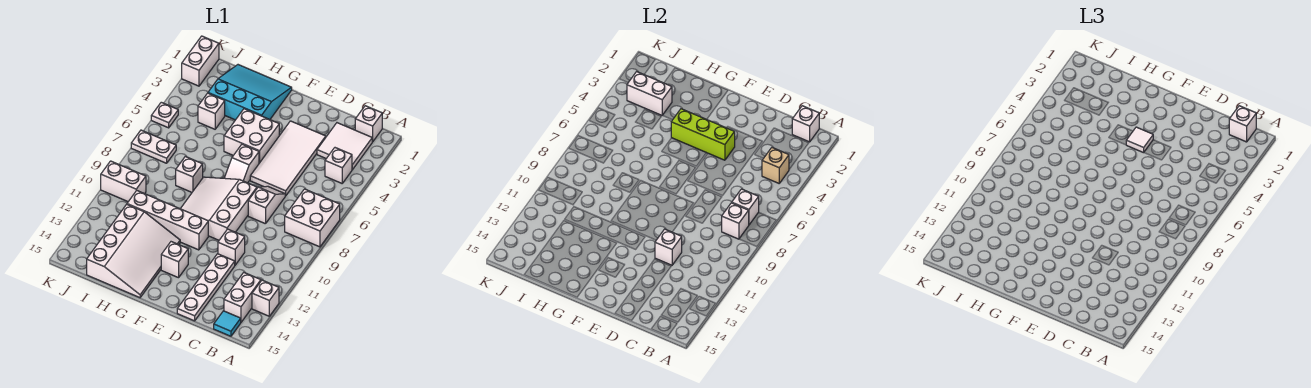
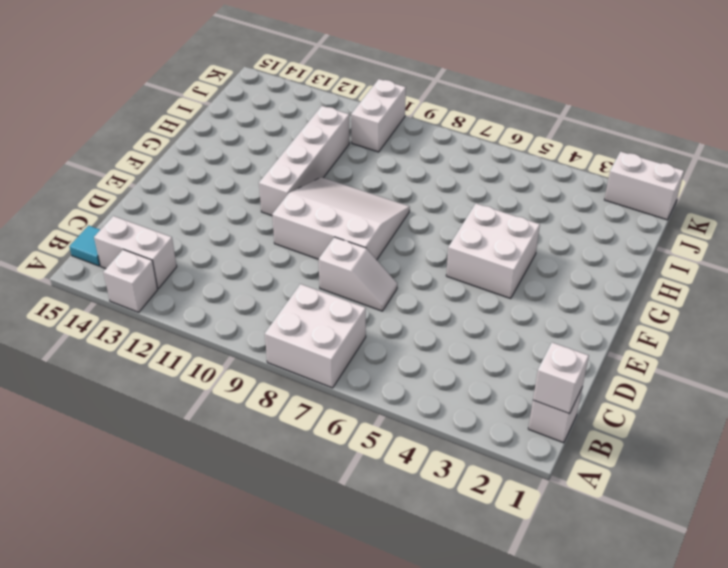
none -> white 2x2 tile [317,123,372,170]
none -> white 1x1 brick [325,148,352,183]
none -> white 2x4 tile [250,121,326,196]
none -> white 1x1 brick [218,229,245,265]

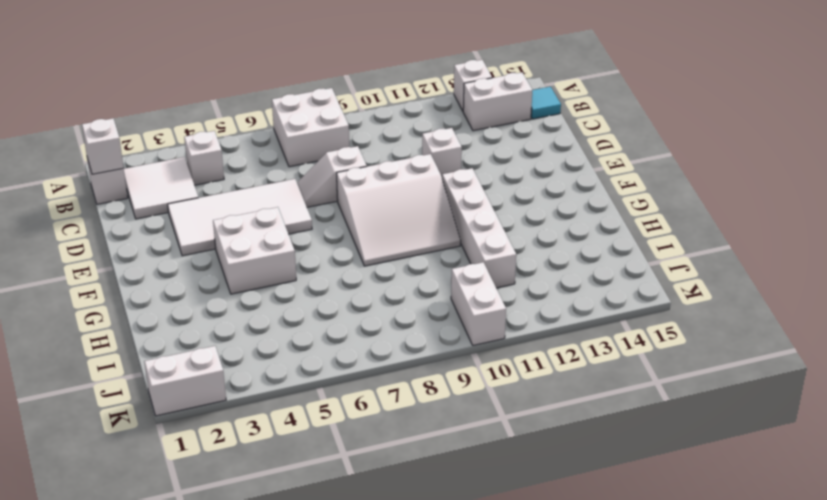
none -> white 1x4 plate [177,254,235,321]
none -> white 1x2 slope [225,144,259,183]
none -> white 1x1 brick [161,242,188,278]
none -> cyan 3x3 slope [208,65,292,120]

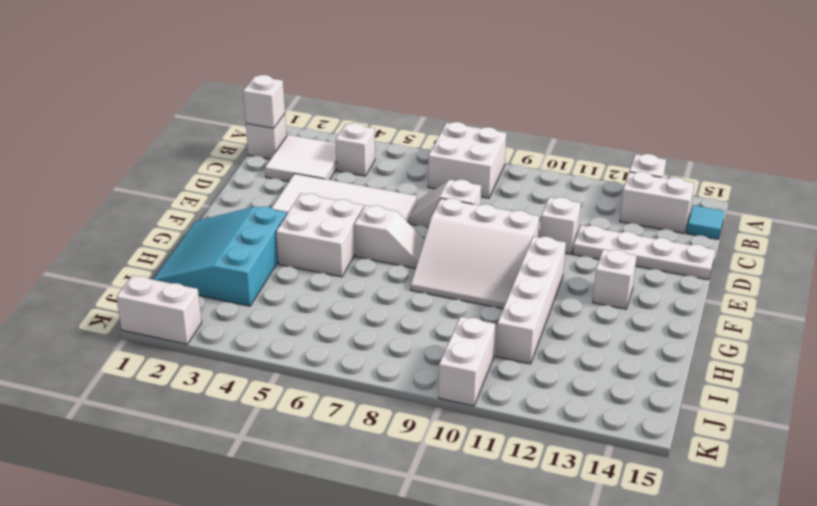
none -> white 3x4 slope [87,204,180,298]
none -> white 1x1 brick [176,156,203,192]
none -> white 1x1 brick [198,93,225,129]
none -> white 1x2 plate [131,130,176,163]

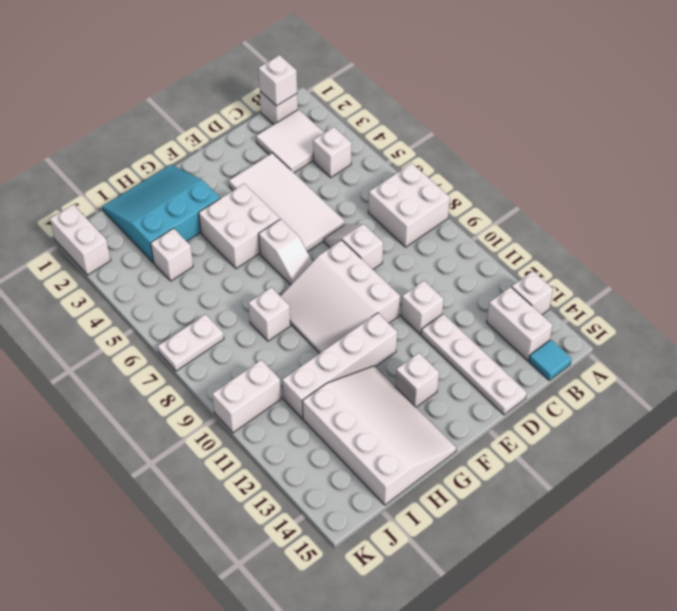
none -> white 1x1 plate [151,102,178,128]
none -> tan 1x1 brick [762,148,789,183]
none -> white 1x1 brick [732,189,759,225]
none -> white 1x1 brick [722,203,749,239]

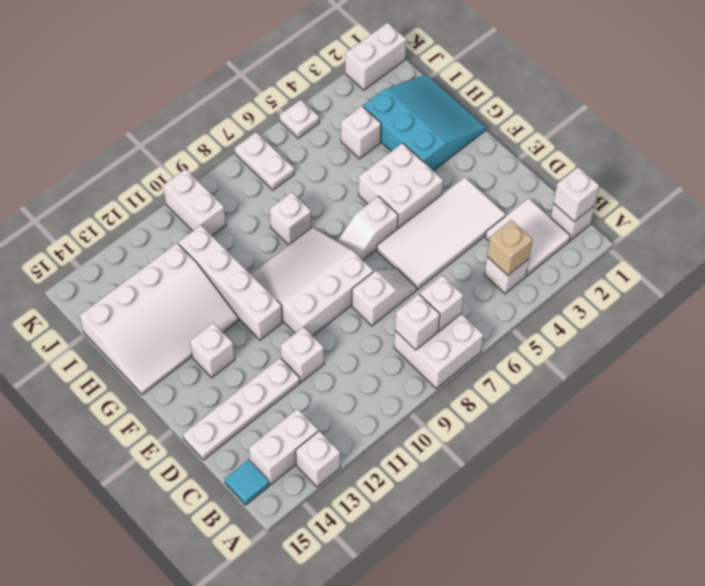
none -> white 1x1 brick [655,229,682,265]
none -> lime 1x3 brick [671,109,735,160]
none -> white 1x2 brick [627,72,672,115]
none -> white 1x1 brick [1229,106,1256,142]

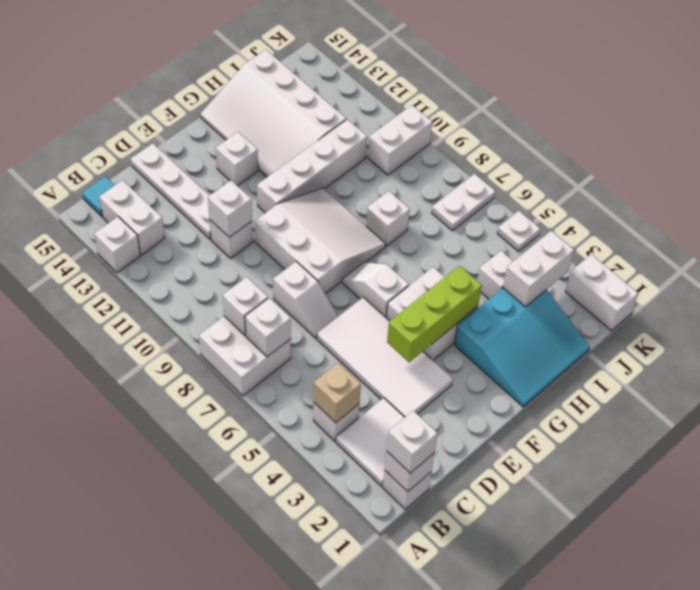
none -> white 1x1 tile [1126,127,1153,153]

